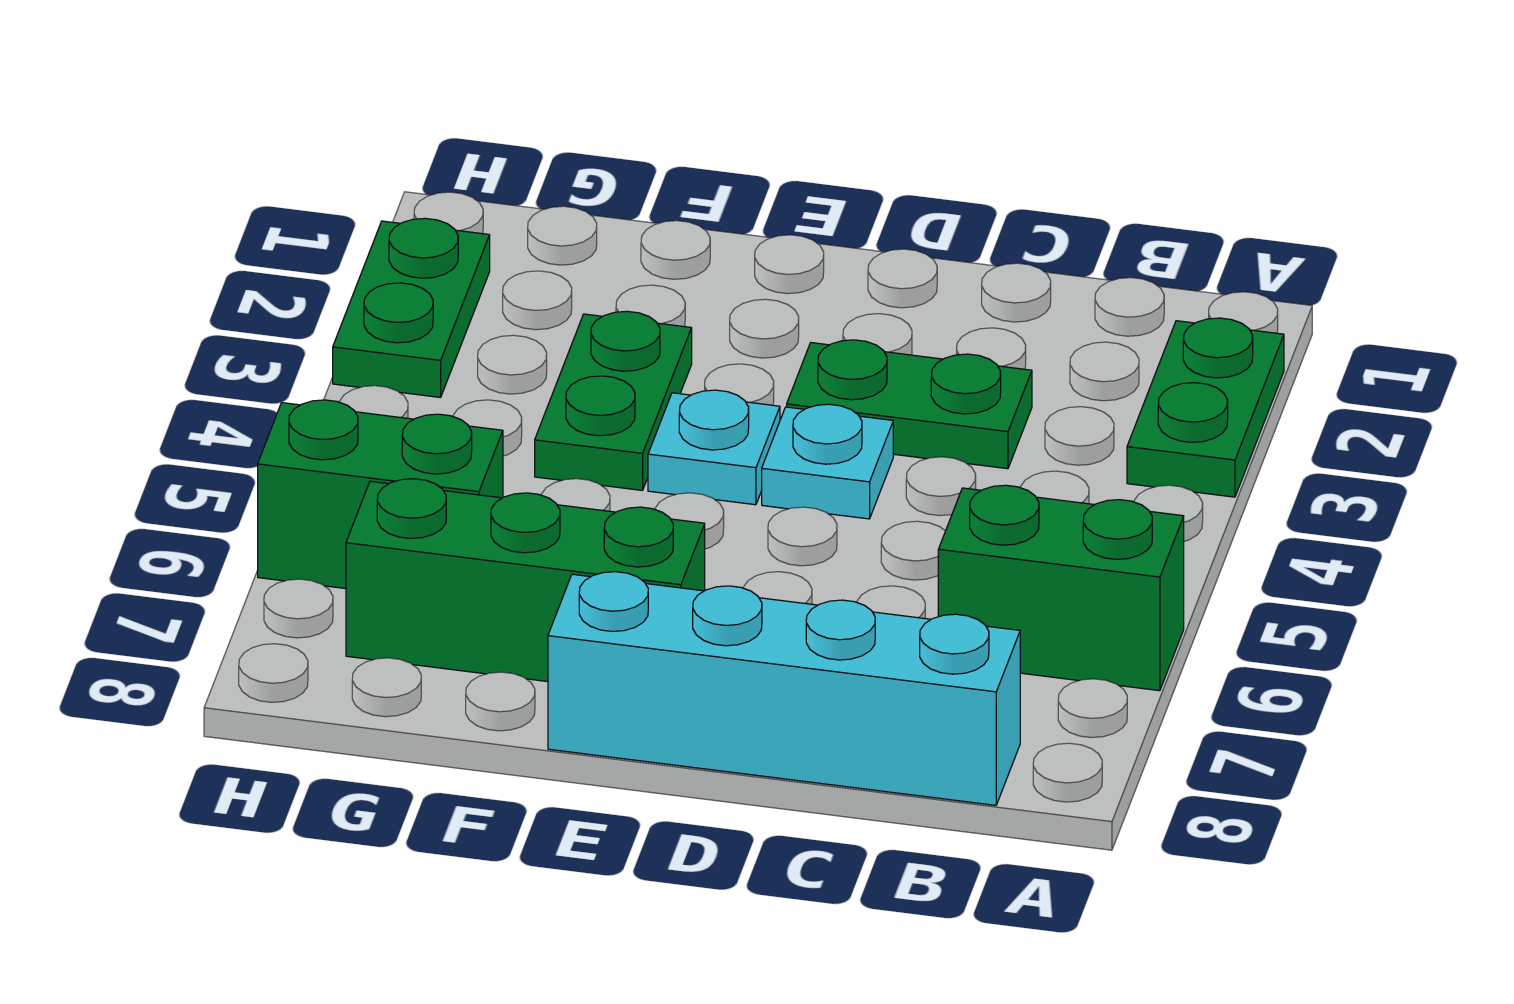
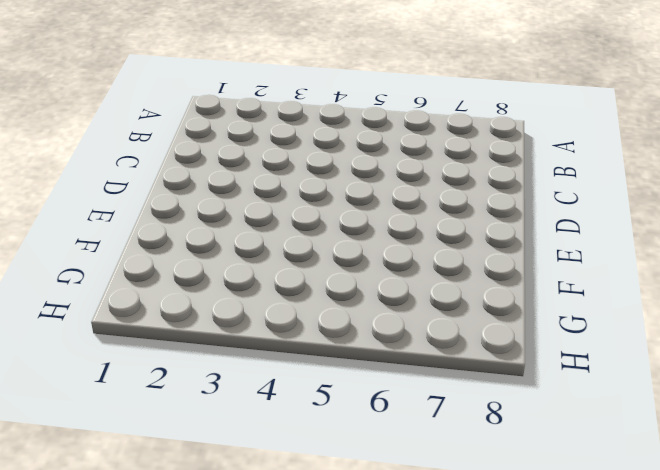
none -> green 1x2 plate [1127,318,1284,497]
none -> green 1x2 brick [938,485,1184,691]

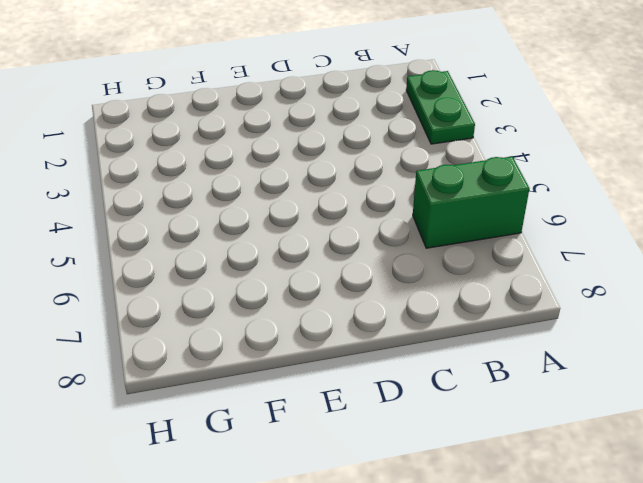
none -> cyan 1x4 brick [548,572,1020,805]
none -> green 1x2 plate [787,340,1032,469]

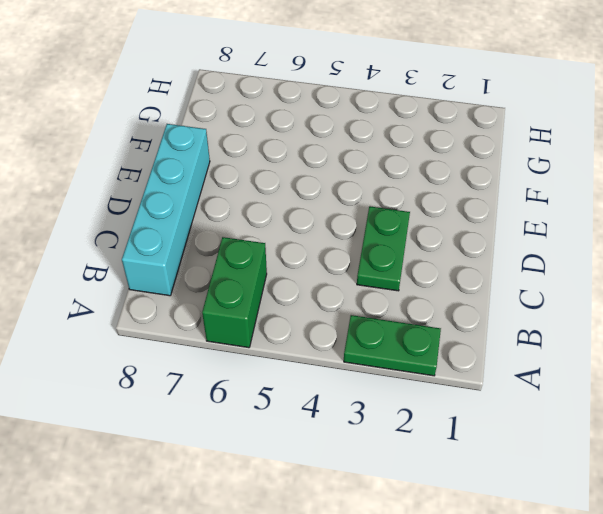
none -> cyan 1x1 plate [762,404,893,519]
none -> cyan 1x1 plate [648,390,780,505]

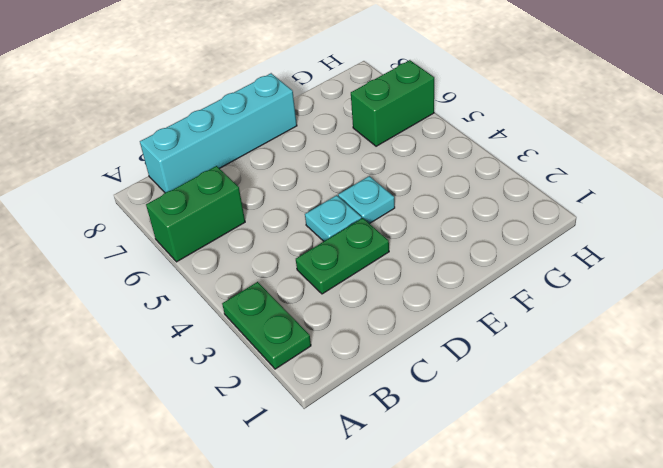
none -> green 1x3 brick [346,479,705,682]
none -> green 1x2 plate [535,311,692,490]

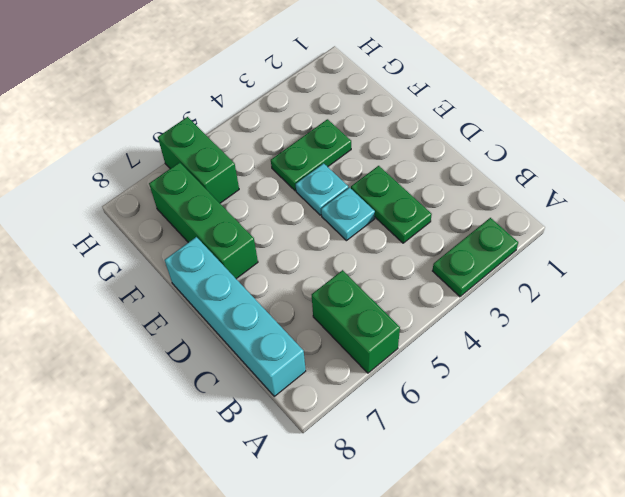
none -> green 1x2 plate [333,218,490,398]

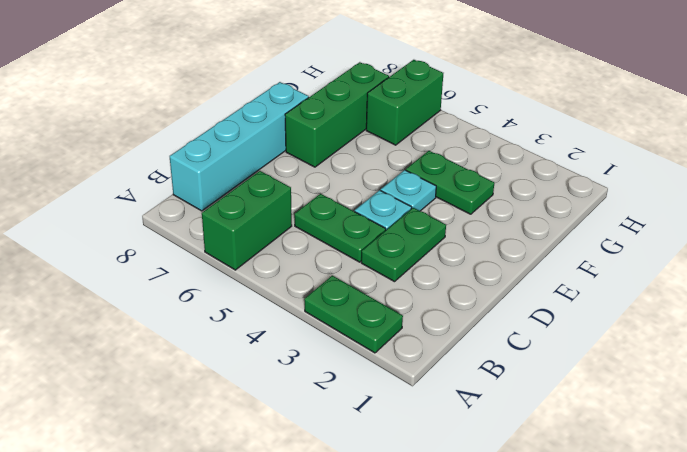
green 1x2 plate [294,194,386,262] -> green 1x2 plate moved to [333,218,490,398]

